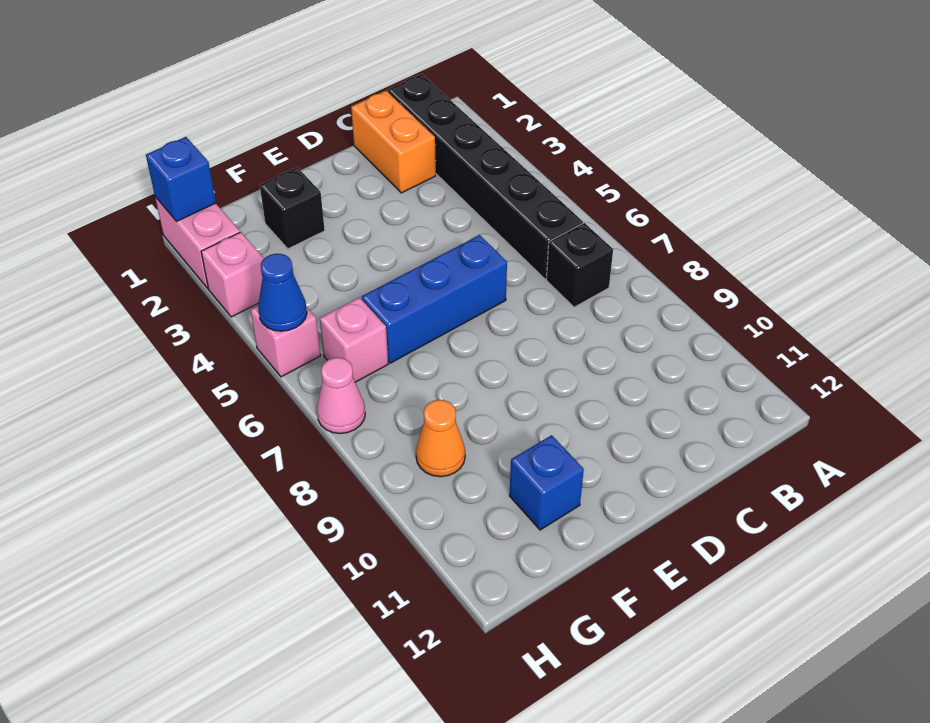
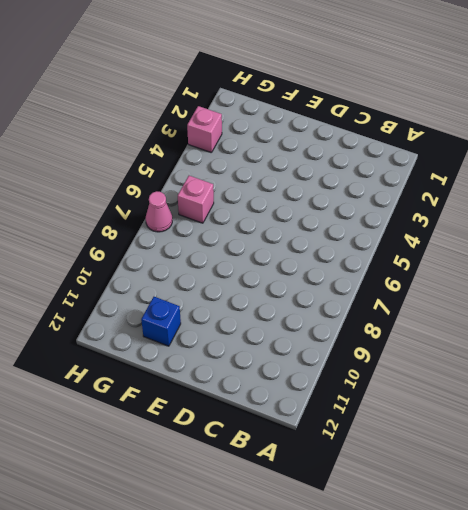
none -> black 1x6 brick [388,74,583,279]
none -> black 1x1 brick [546,223,613,307]
none -> orange 1x2 brick [351,91,436,193]

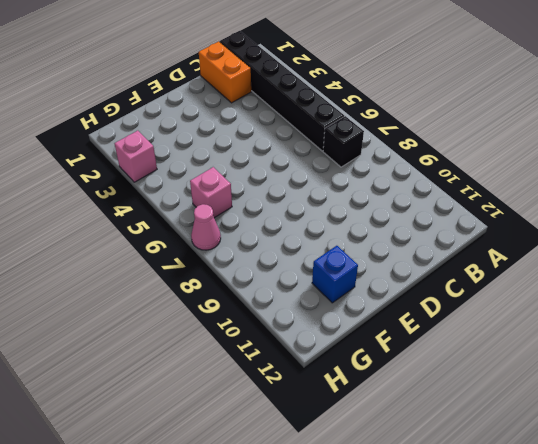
none -> blue 1x3 brick [362,235,507,363]
none -> black 1x1 brick [260,167,325,249]
none -> orange 1x1 cone [416,400,465,477]

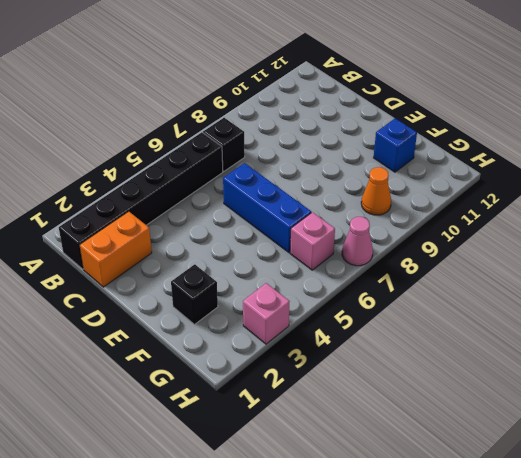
none -> pink 1x2 brick [155,197,240,288]
none -> pink 1x1 brick [251,306,321,377]
none -> blue 1x1 brick [146,137,216,222]

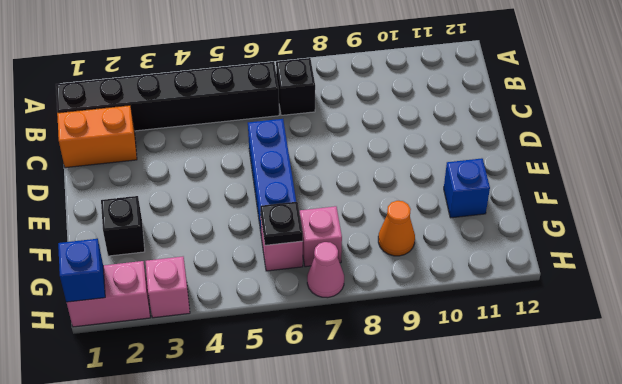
black 1x1 plate [260,202,303,245] -> none
pink 1x1 brick [300,206,342,267] -> pink 1x1 brick moved to [251,306,321,377]
none -> blue 1x1 cone [258,254,307,331]

